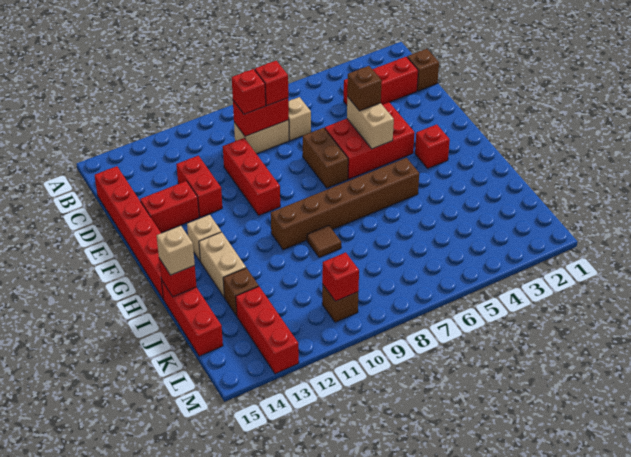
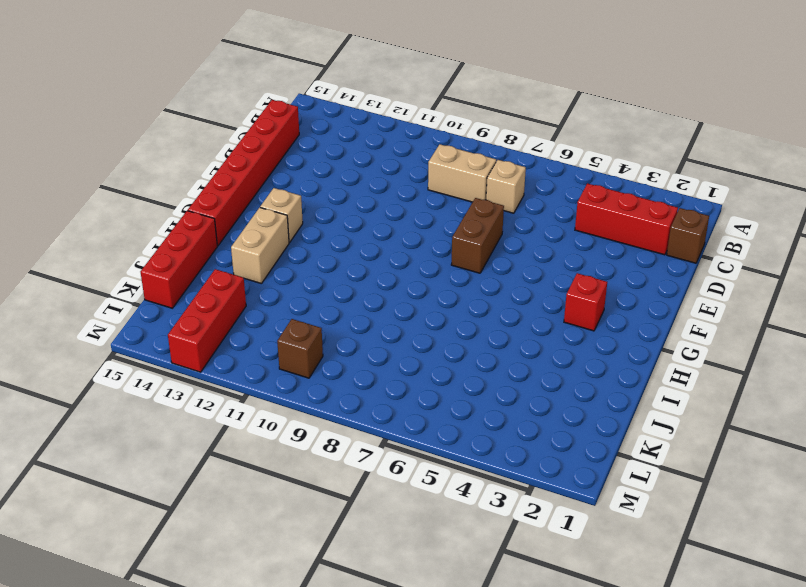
none -> red 1x3 brick [223,138,280,215]
none -> red 1x2 brick [176,156,222,217]
none -> red 2x3 brick [325,102,415,179]

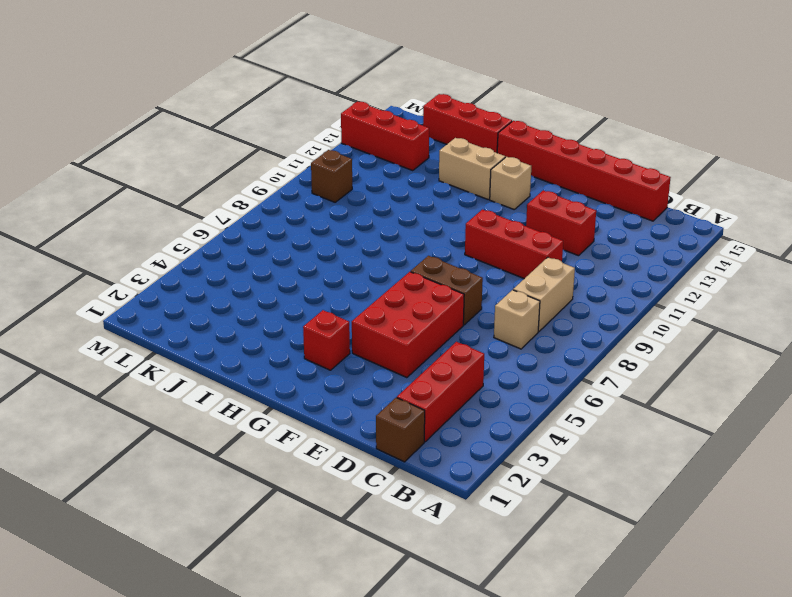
none -> red 1x2 brick [140,181,199,233]
none -> brown 1x6 brick [271,158,419,250]
none -> brown 1x1 tile [307,225,341,258]

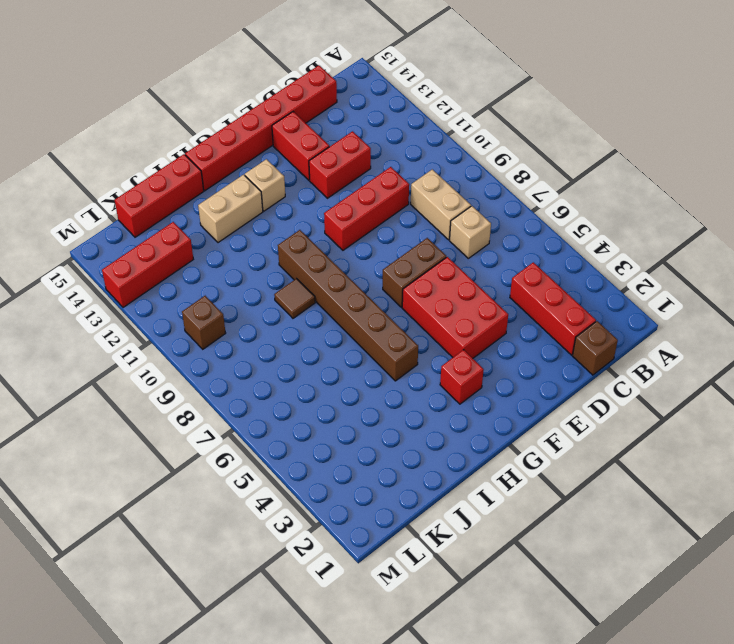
none -> brown 1x1 brick [223,268,259,316]
none -> red 1x2 brick [233,98,289,136]
none -> tan 1x2 brick [347,97,394,149]

